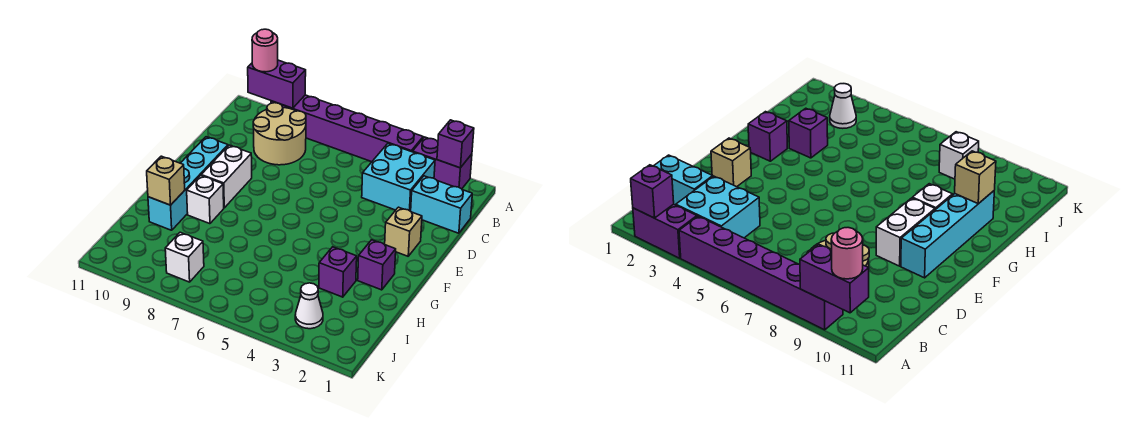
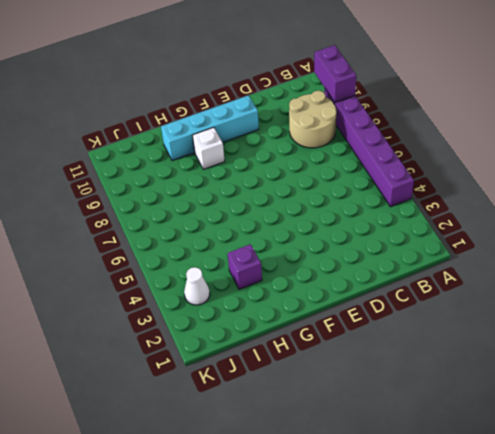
none -> purple 1x2 brick [413,137,472,189]
none -> cyan 2x2 brick [362,144,435,211]
none -> cyan 1x2 brick [411,176,472,233]

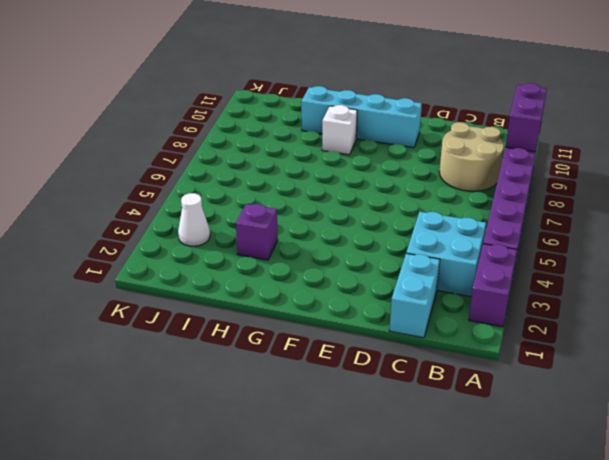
none -> tan 1x1 brick [385,207,422,256]
none -> white 1x2 brick [201,145,252,208]
none -> purple 1x1 brick [358,240,396,290]

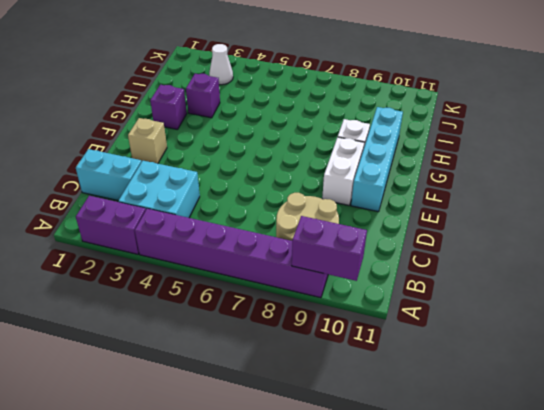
none -> white 1x1 brick [165,232,204,282]
none -> purple 1x1 brick [437,120,474,168]
none -> tan 1x1 brick [147,156,185,205]

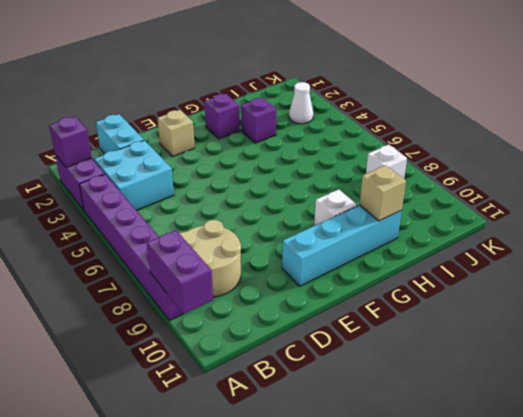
none -> white 1x2 brick [201,145,252,208]
none -> pink 1x1 round brick [252,29,278,72]

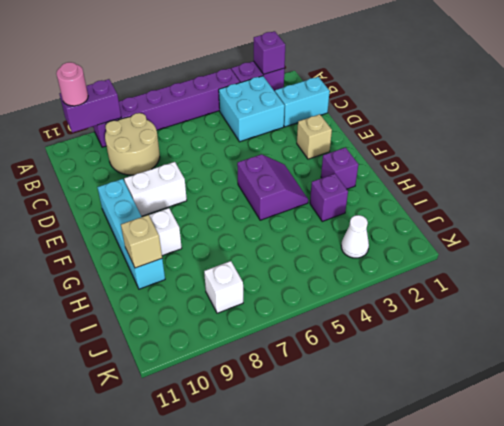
white 1x2 brick [124,162,187,216] -> white 1x2 brick turned to [201,145,252,208]
purple 2x2 slope [237,154,308,220] -> none

